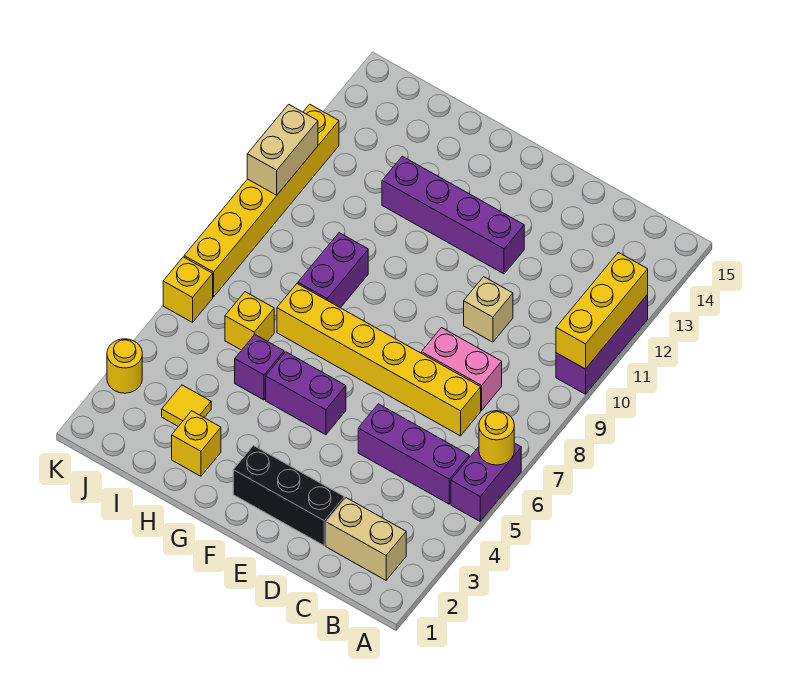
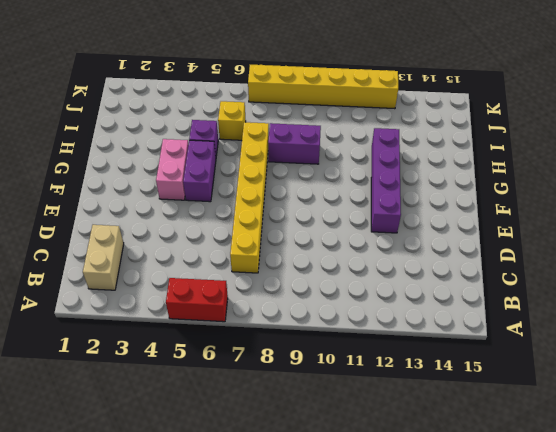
red 1x2 brick [166,278,228,322] -> purple 1x2 brick [451,443,521,521]
pink 1x2 brick [156,139,188,200] -> pink 1x2 brick moved to [421,328,502,410]
none -> purple 1x3 brick [556,295,648,394]
none -> purple 1x3 brick [358,404,469,504]
none -> black 1x3 brick [233,446,344,546]

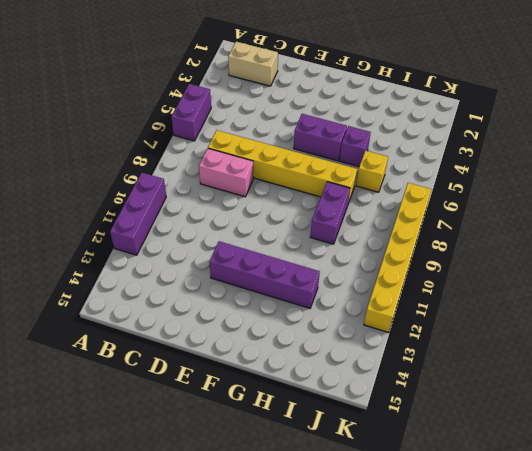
none -> purple 1x3 brick [358,404,469,504]
none -> black 1x3 brick [233,446,344,546]
none -> tan 1x1 brick [464,277,513,342]

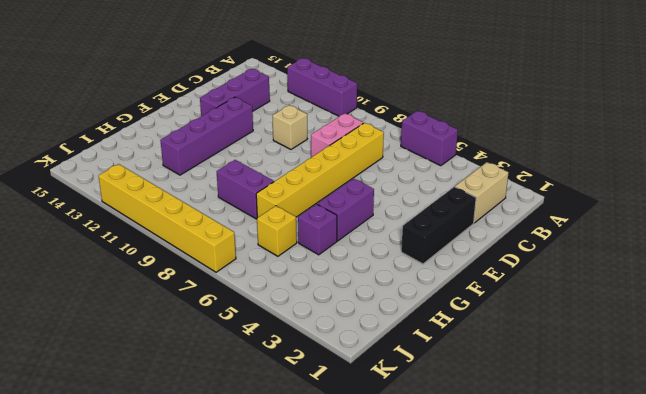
purple 1x3 brick [200,69,270,116] -> purple 1x3 brick moved to [358,404,469,504]
none -> yellow 1x1 brick [172,411,221,476]
none -> yellow 1x1 tile [162,385,211,426]
none -> yellow 1x1 round brick [107,339,142,393]

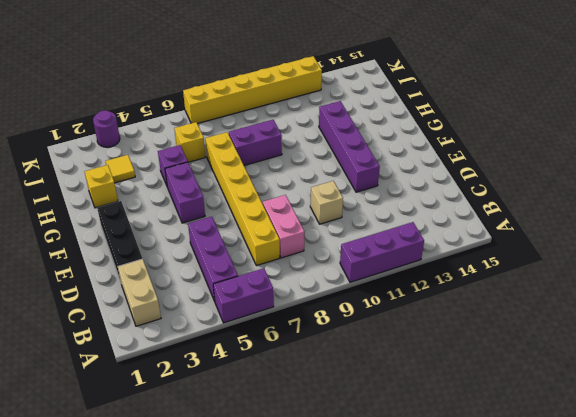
purple 1x1 round brick [93,110,120,147] -> yellow 1x1 round brick [107,339,142,393]
none -> yellow 1x1 brick [163,257,213,322]
none -> yellow 1x1 round brick [479,411,514,465]
none -> yellow 1x3 brick [556,252,648,369]

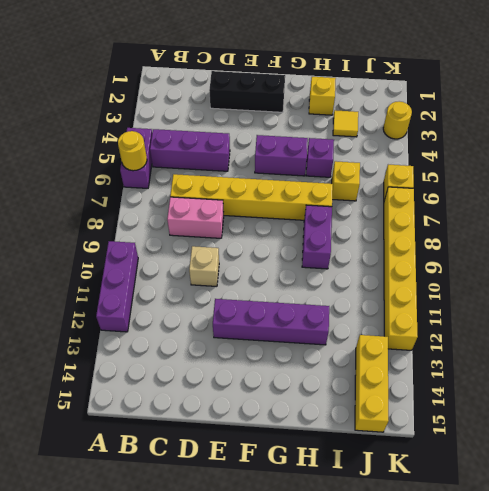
yellow 1x3 brick [355,335,389,432] -> yellow 1x3 brick moved to [556,252,648,369]
none -> tan 1x2 brick [326,498,406,580]
none -> tan 1x2 brick [247,104,318,195]

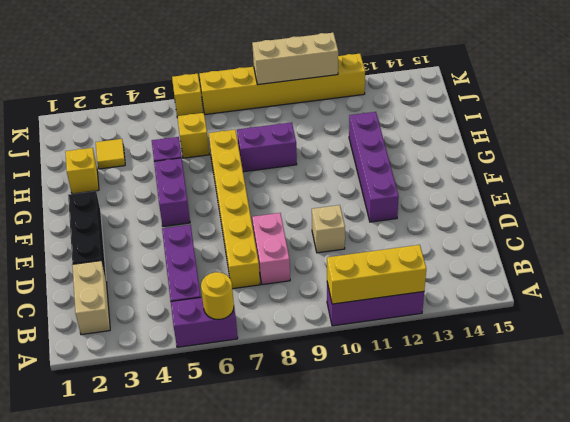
tan 1x3 brick [252,33,338,85] -> tan 1x2 brick [247,104,318,195]
none -> yellow 1x1 round brick [107,339,142,393]

